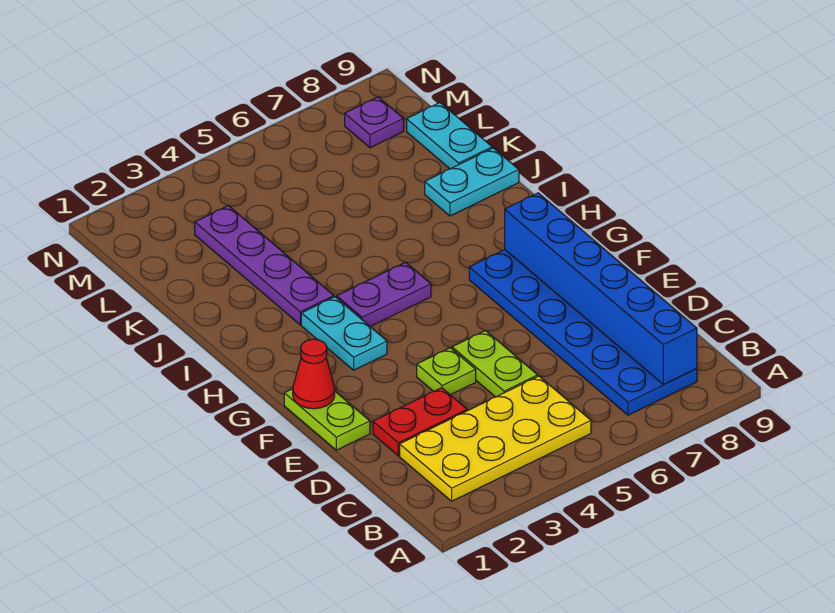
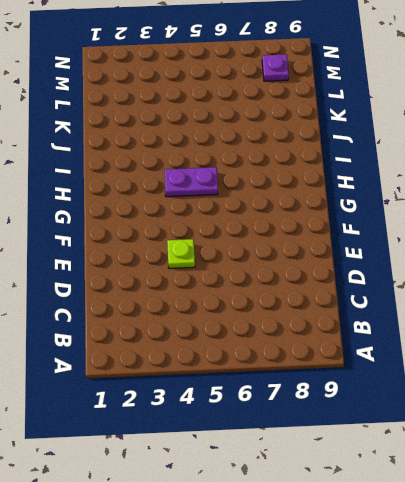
none -> yellow 2x4 plate [400,376,591,501]
none -> blue 2x6 plate [469,250,697,415]
none -> red 1x2 plate [373,388,467,456]

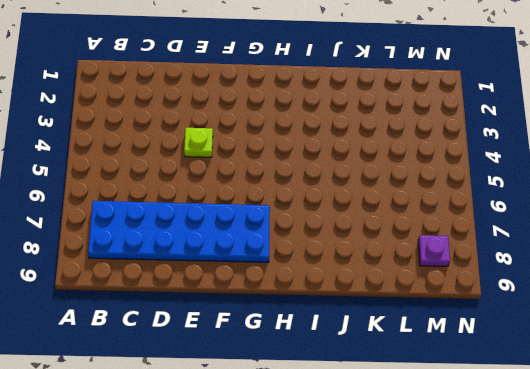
none -> yellow 2x4 plate [400,376,591,501]
none -> red 1x2 plate [373,388,467,456]
none -> lime 1x2 plate [452,331,538,397]

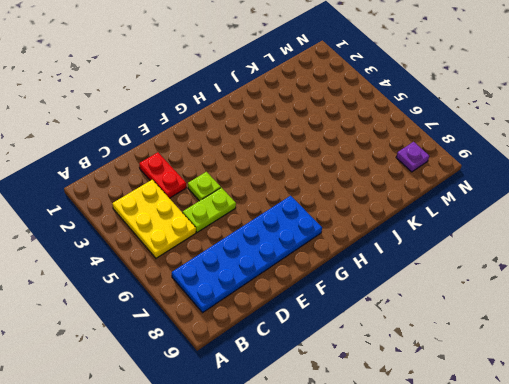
yellow 2x3 plate [112,180,196,258] -> yellow 2x4 plate [400,376,591,501]
none -> lime 1x2 plate [284,389,370,450]
none -> cyan 1x2 plate [301,297,387,370]
none -> purple 1x2 plate [337,262,431,327]

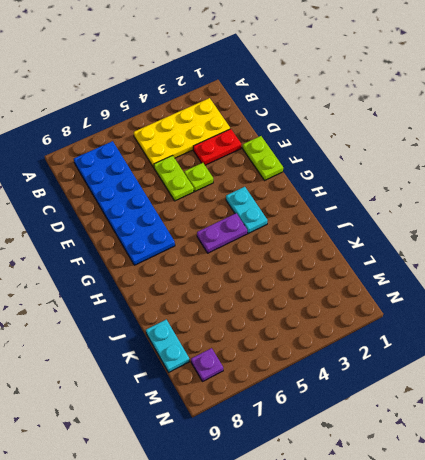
none -> purple 1x4 plate [195,206,334,325]
none -> cyan 1x2 plate [425,148,519,216]
none -> blue 1x6 brick [505,193,697,385]

